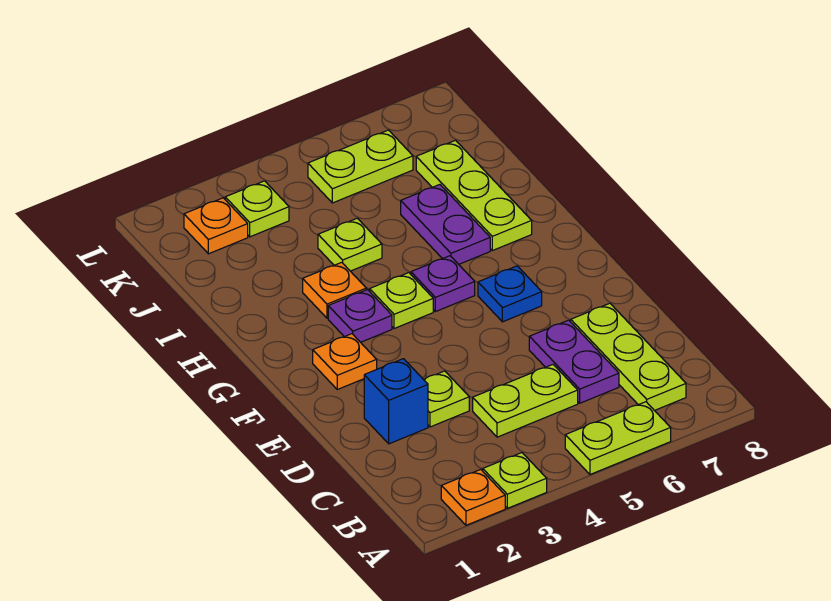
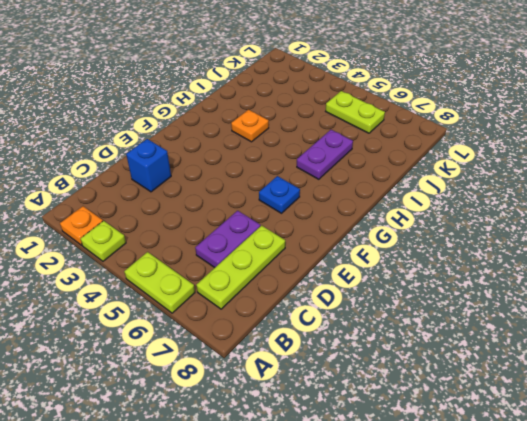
none -> lime 1x2 plate [473,365,578,437]
none -> lime 1x1 plate [424,371,469,427]
none -> orange 1x1 plate [313,334,377,389]

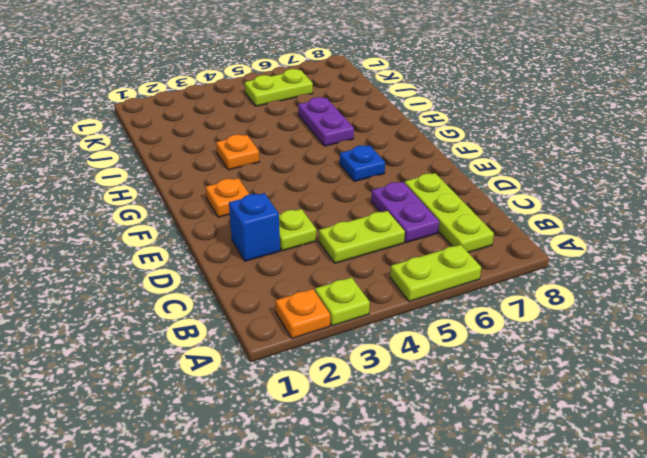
none -> purple 1x1 plate [328,290,392,342]
none -> lime 1x1 plate [370,273,433,329]
none -> purple 1x1 plate [411,256,475,312]

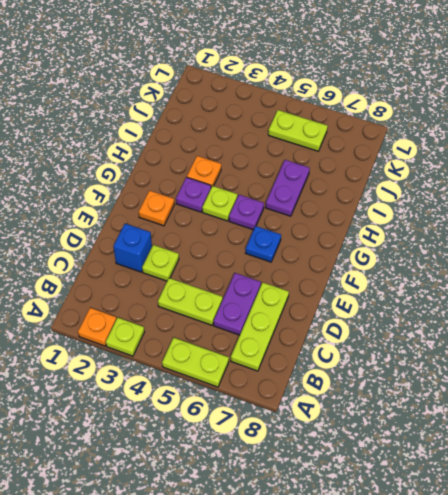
none -> lime 1x3 plate [416,140,532,251]
none -> lime 1x1 plate [318,218,382,271]
none -> orange 1x1 plate [184,198,248,254]

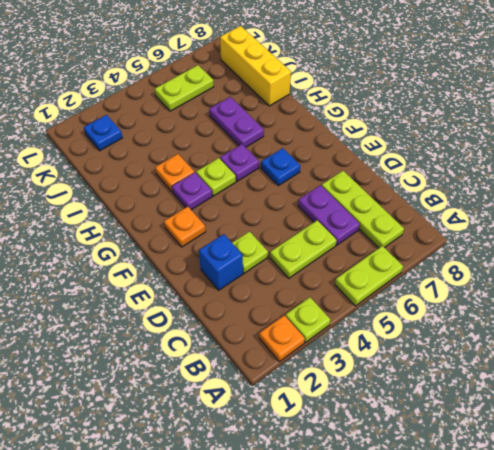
yellow 1x3 brick [220,26,291,106] -> none
blue 1x1 plate [84,115,122,151] -> orange 1x1 plate [184,198,248,254]
none -> lime 1x3 plate [416,140,532,251]
none -> lime 1x1 plate [318,218,382,271]
none -> lime 1x1 plate [225,181,289,237]

